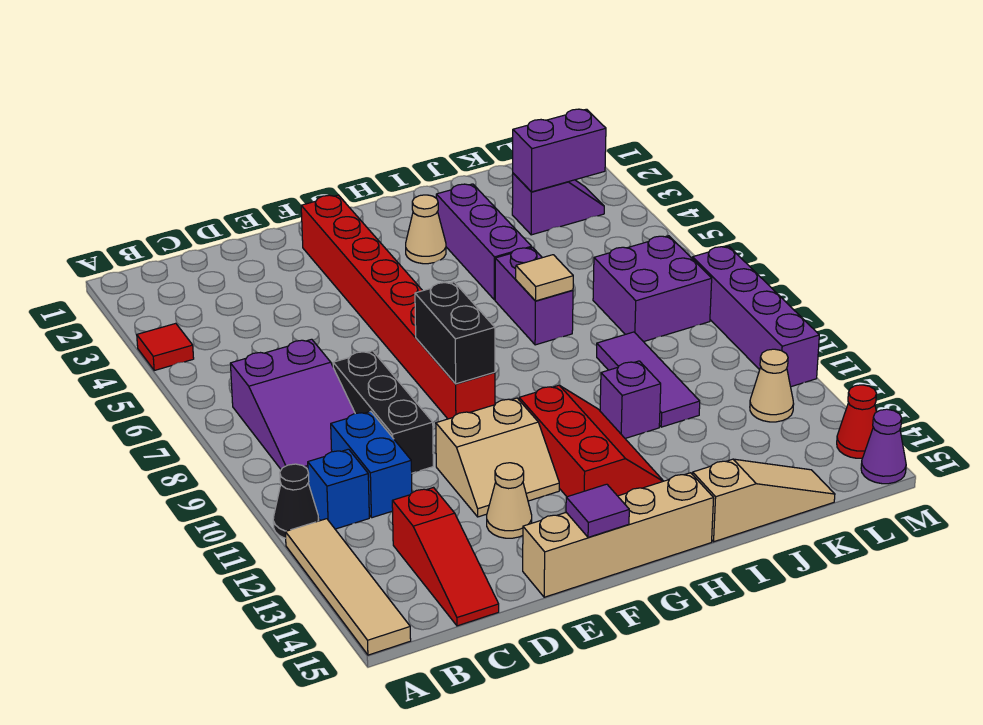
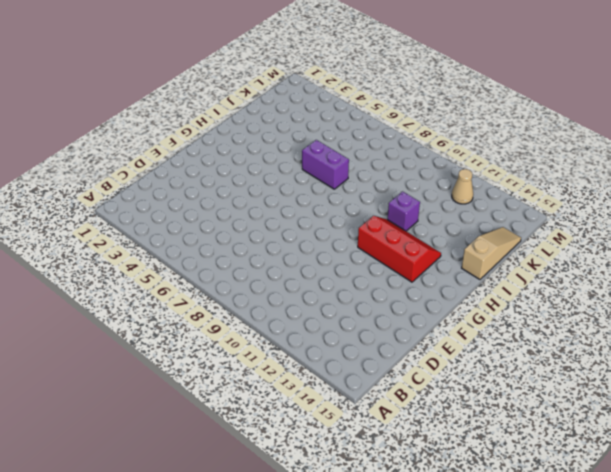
none -> red 1x1 tile [137,323,194,370]
none -> black 1x1 cone [273,464,319,538]
none -> tan 1x4 tile [285,519,411,655]

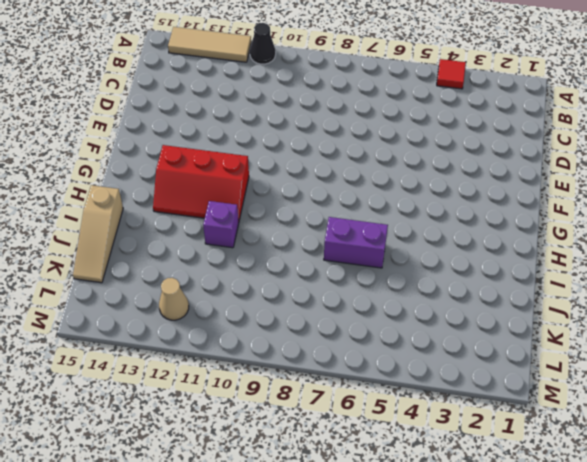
tan 1x3 tile [168,27,251,62] -> tan 1x4 tile [285,519,411,655]
none -> purple 2x3 slope [230,339,355,470]
none -> blue 1x1 brick [308,449,369,529]
none -> blue 1x2 brick [331,411,412,518]

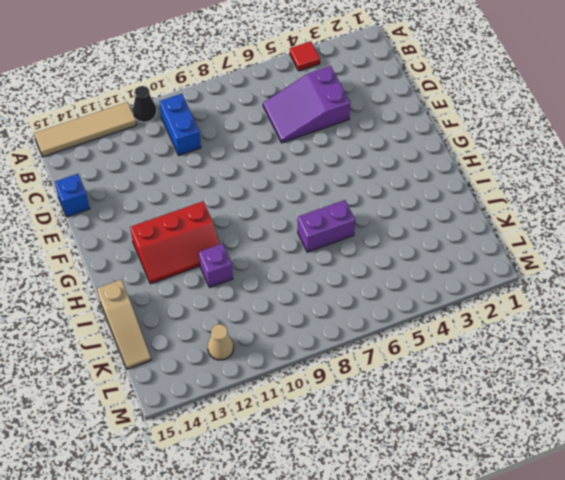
blue 1x2 brick [160,94,201,155] -> blue 1x2 brick turned to [331,411,412,518]
purple 2x3 slope [263,66,350,143] -> purple 2x3 slope moved to [230,339,355,470]
blue 1x1 brick [55,174,90,217] -> blue 1x1 brick moved to [308,449,369,529]
none -> red 1x3 slope [392,488,499,626]
none -> black 1x3 brick [333,351,433,473]
none -> tan 2x2 slope [436,398,559,517]

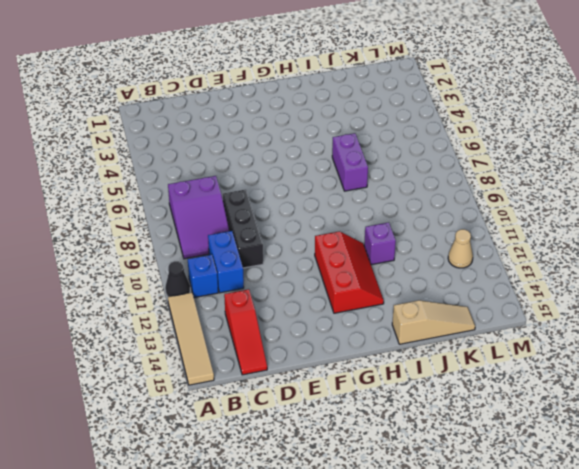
none -> red 1x1 tile [137,323,194,370]
none -> tan 2x2 slope [436,398,559,517]
none -> tan 1x1 cone [487,463,532,538]

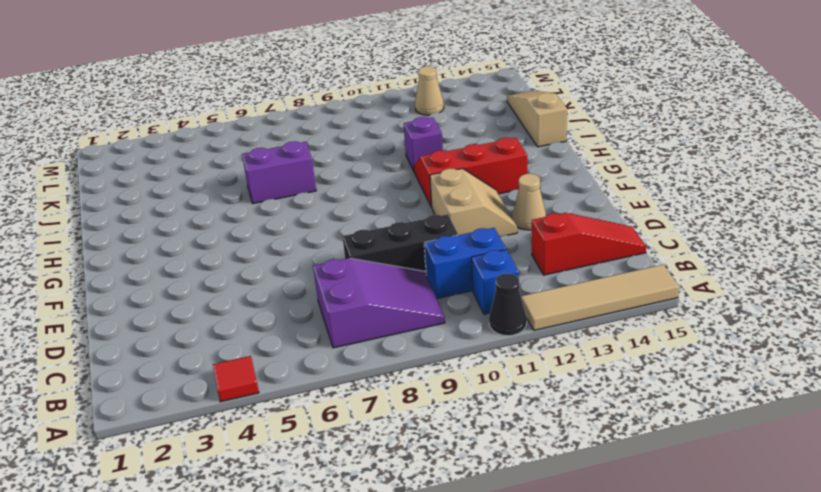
none -> tan 1x4 brick [523,473,714,597]
none -> red 1x8 brick [301,195,495,419]
none -> tan 1x1 cone [406,195,446,264]

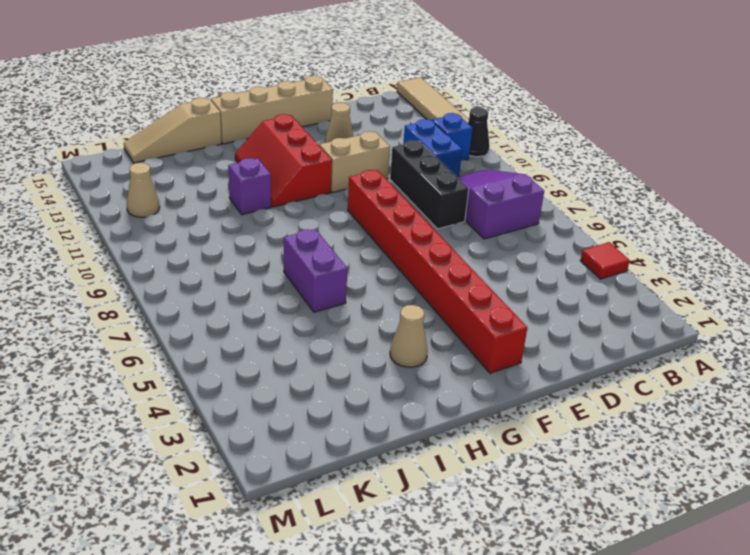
none -> red 1x3 slope [392,488,499,626]
none -> purple 1x3 brick [436,184,532,300]
none -> purple 1x3 tile [597,332,700,427]

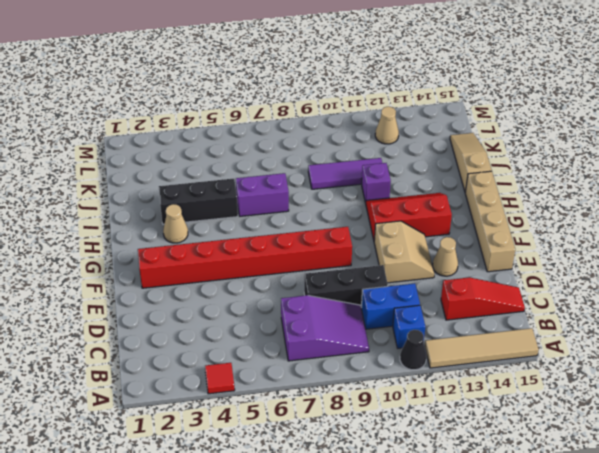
black 1x3 brick [159,179,238,225] -> purple 1x3 brick [436,184,532,300]
none -> purple 1x2 slope [512,173,604,235]
none -> purple 2x2 brick [593,236,712,342]
none -> purple 1x4 brick [692,246,819,387]

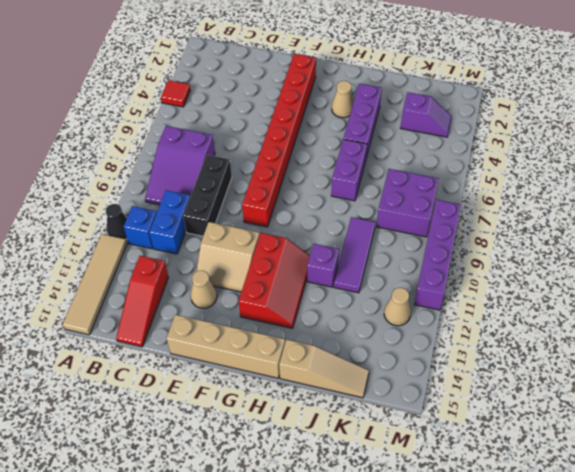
none -> red 1x1 cone [837,385,877,458]
none -> purple 1x1 cone [861,409,906,484]
none -> black 1x2 brick [415,282,495,384]

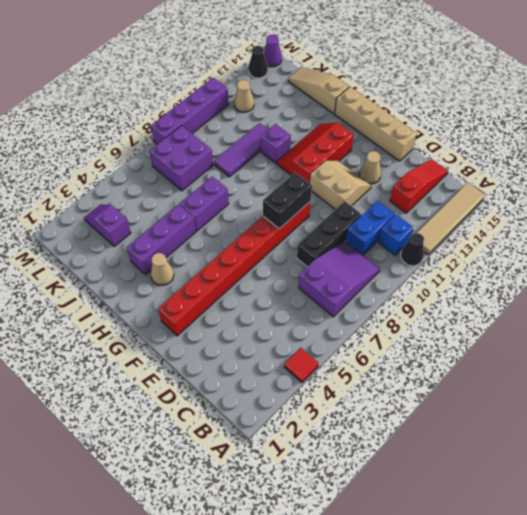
black 1x1 cone [248,46,268,78] -> red 1x1 cone [837,385,877,458]
none -> purple 1x1 tile [566,484,629,537]
none -> tan 1x1 tile [516,255,573,301]
none -> purple 1x2 brick [513,109,606,192]

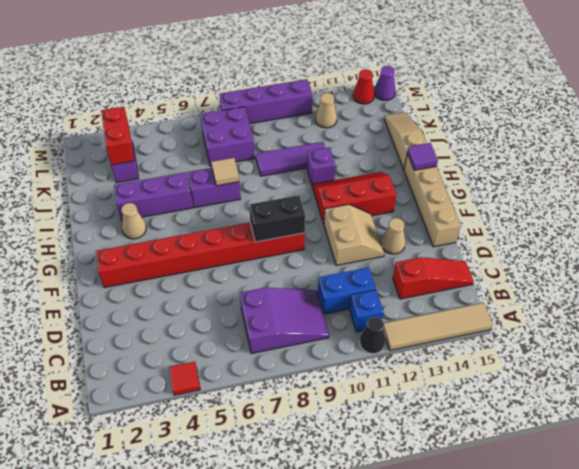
purple 1x1 tile [407,143,438,170] -> purple 1x1 tile moved to [566,484,629,537]
red 1x2 brick [101,107,134,165] -> purple 1x2 brick [513,109,606,192]
none -> black 1x3 brick [333,351,433,473]

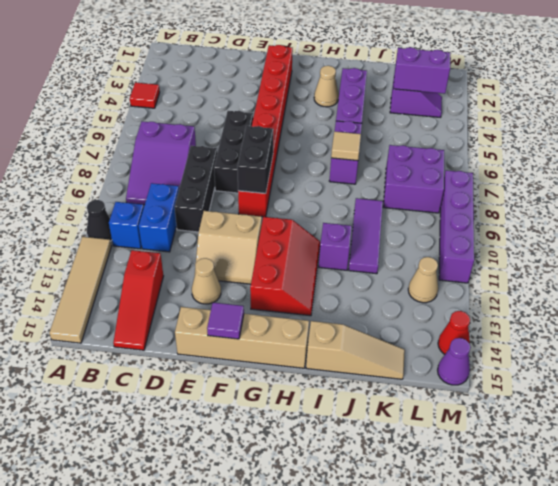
black 1x3 brick [214,111,253,193] -> none

